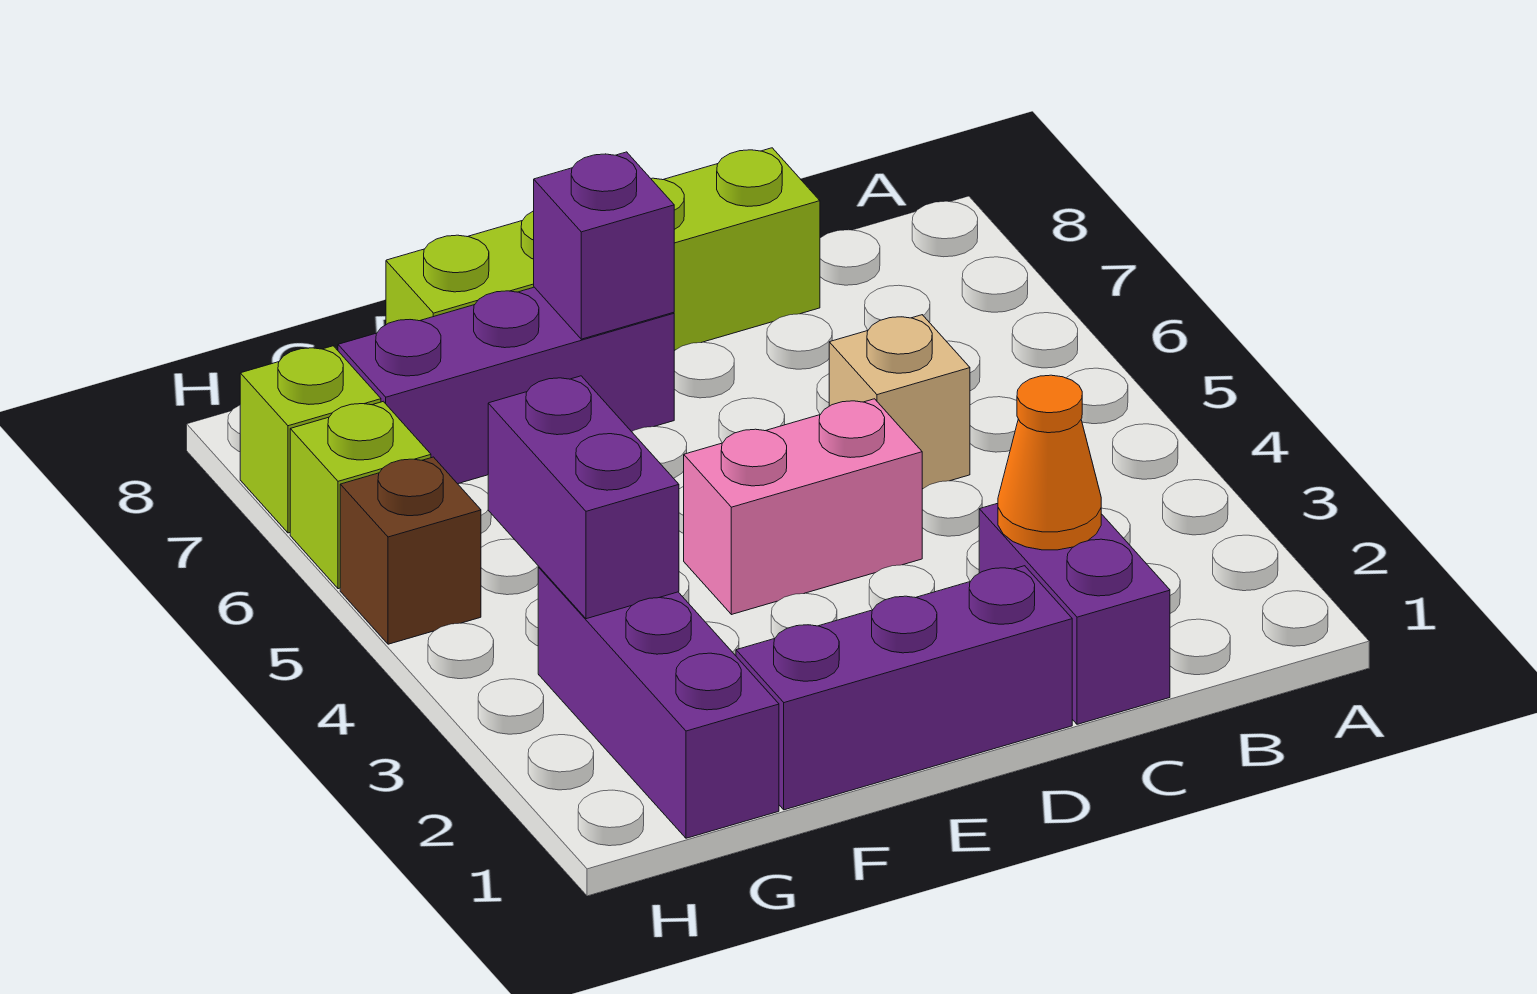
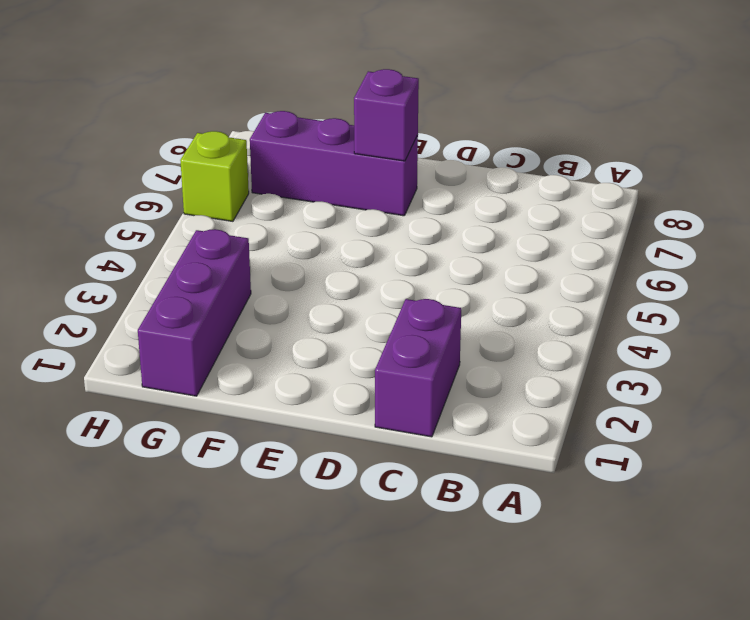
none -> tan 1x1 brick [829,315,970,489]
none -> lime 1x4 brick [386,148,820,350]
none -> purple 1x3 brick [736,566,1072,810]

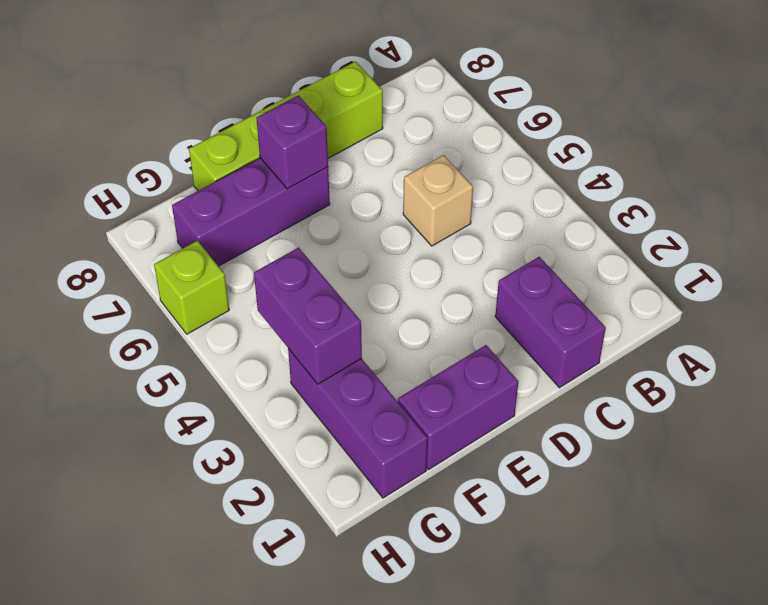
purple 1x2 brick [398,345,518,470] -> purple 1x3 brick [736,566,1072,810]
none -> pink 1x2 brick [684,399,922,615]
none -> brown 1x1 brick [340,457,481,644]
none -> lime 1x1 brick [240,346,381,533]

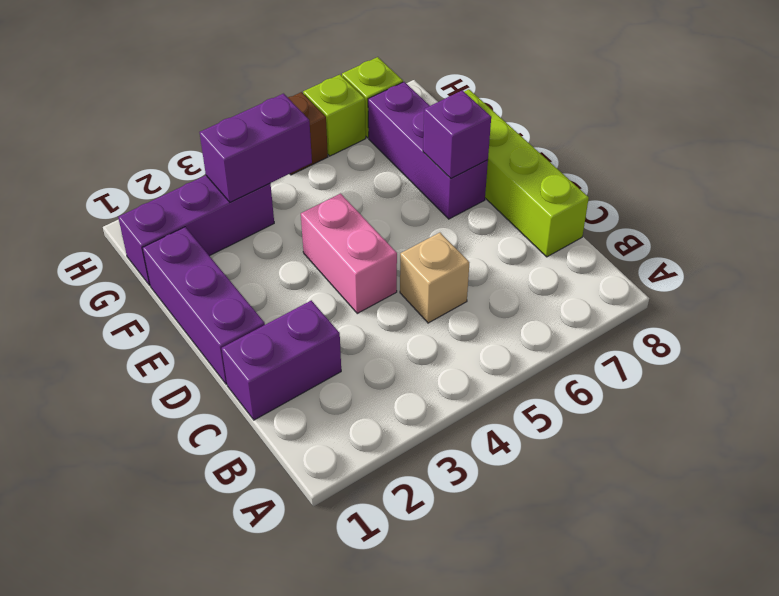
none -> orange 1x1 cone [998,375,1101,550]

